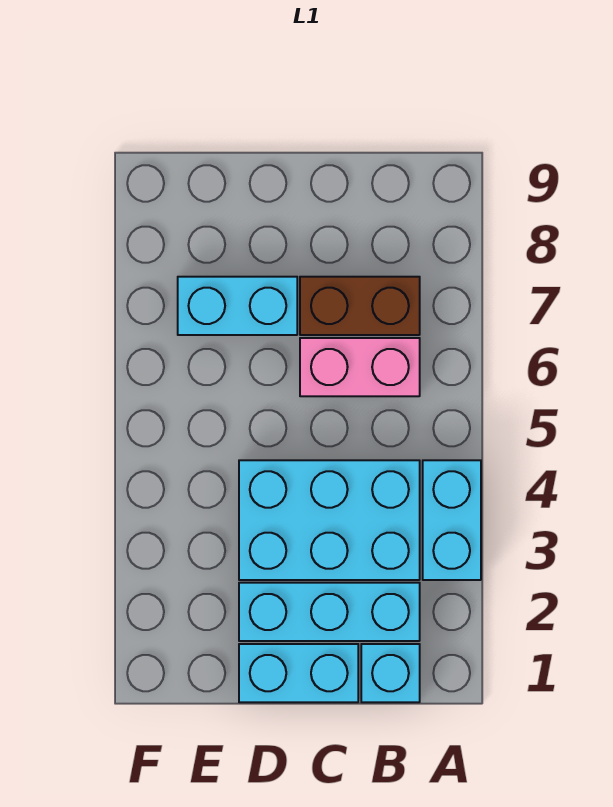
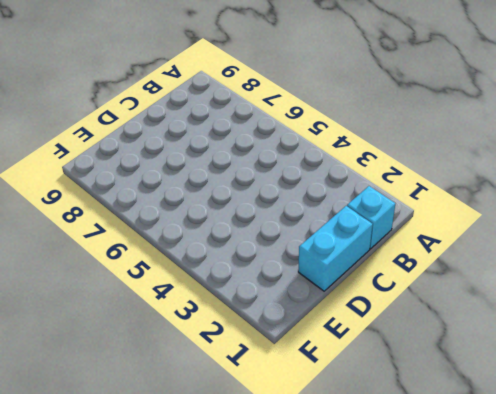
none -> cyan 1x2 brick [423,460,481,580]
none -> cyan 1x3 brick [239,583,420,641]

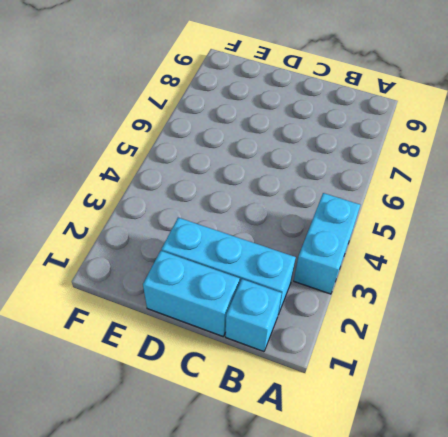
none -> cyan 2x3 brick [239,460,420,580]
none -> pink 1x2 brick [300,338,420,396]

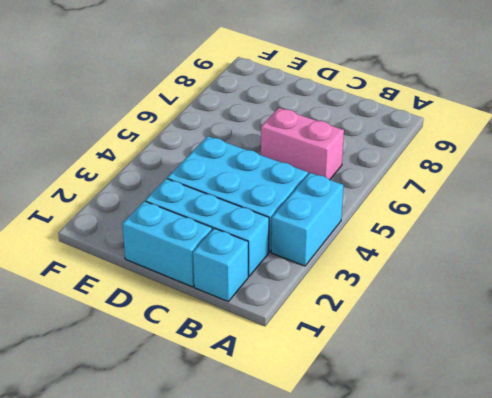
none -> brown 1x2 brick [300,277,420,335]
none -> cyan 1x2 brick [178,277,297,335]

